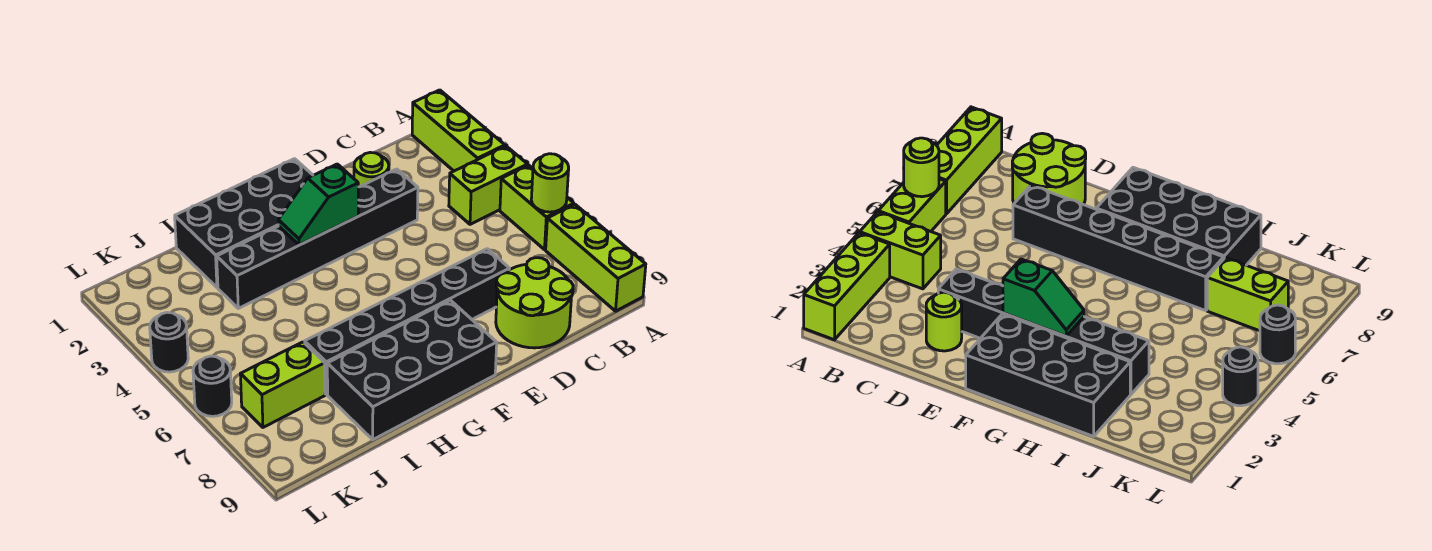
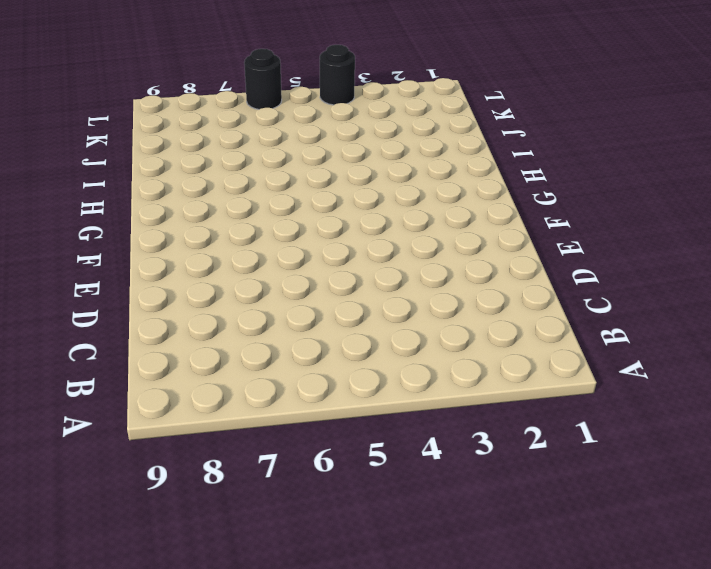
none -> lime 1x3 brick [412,90,505,171]
none -> lime 1x2 brick [449,146,528,224]
none -> lime 1x2 brick [500,165,574,250]

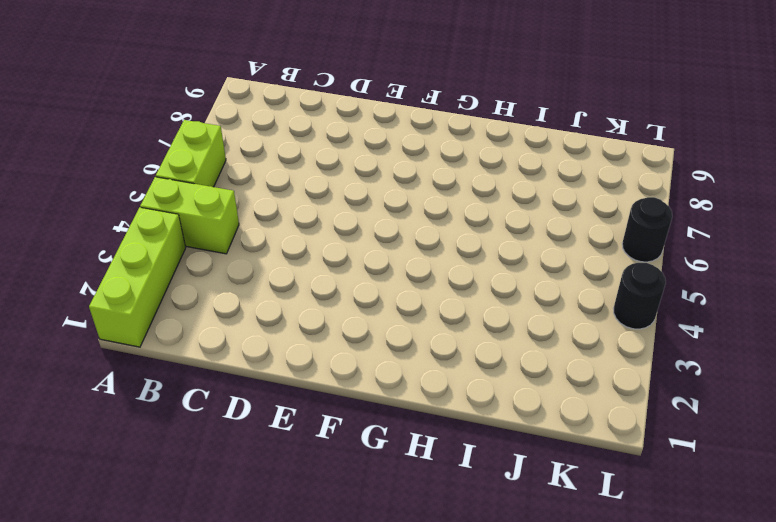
none -> lime 1x3 brick [546,204,646,311]
none -> lime 2x2 round brick [496,258,573,348]
none -> lime 1x1 round brick [354,152,389,187]

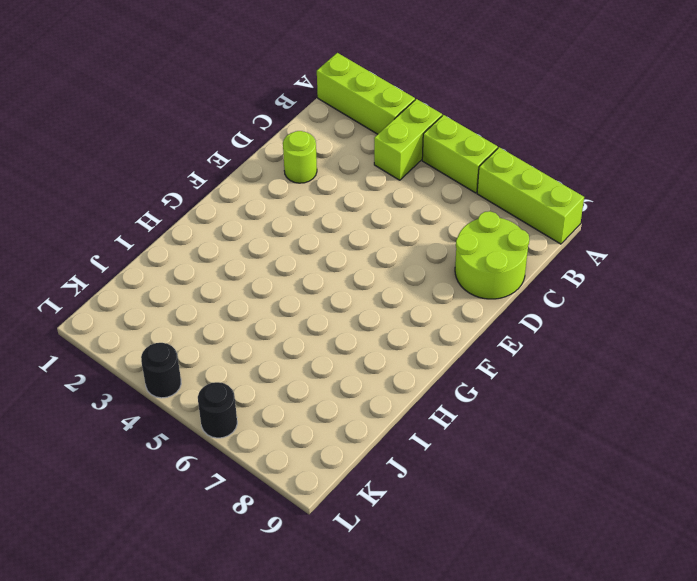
none -> black 1x6 brick [217,169,418,308]
none -> black 1x6 brick [305,249,509,394]
none -> black 2x4 brick [175,159,313,288]

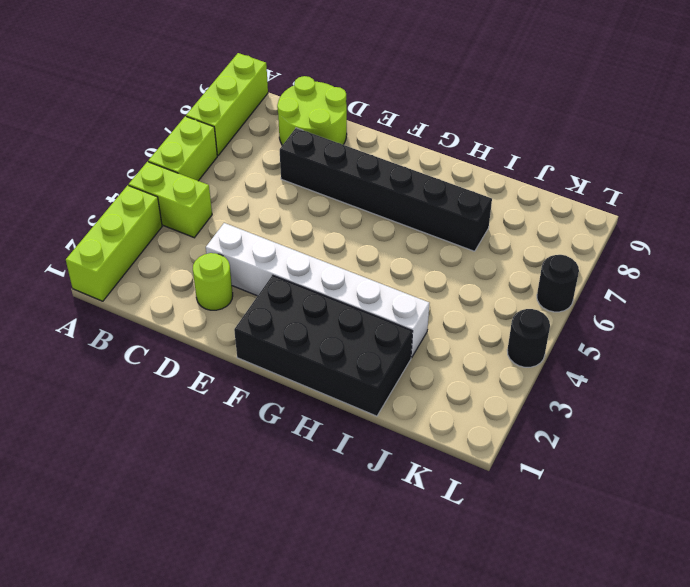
white 1x6 brick [206,223,429,358] -> black 1x6 brick [217,169,418,308]
none -> black 2x4 brick [327,300,497,440]
none -> lime 1x2 brick [240,342,325,427]
none -> lime 1x1 round brick [531,154,569,212]

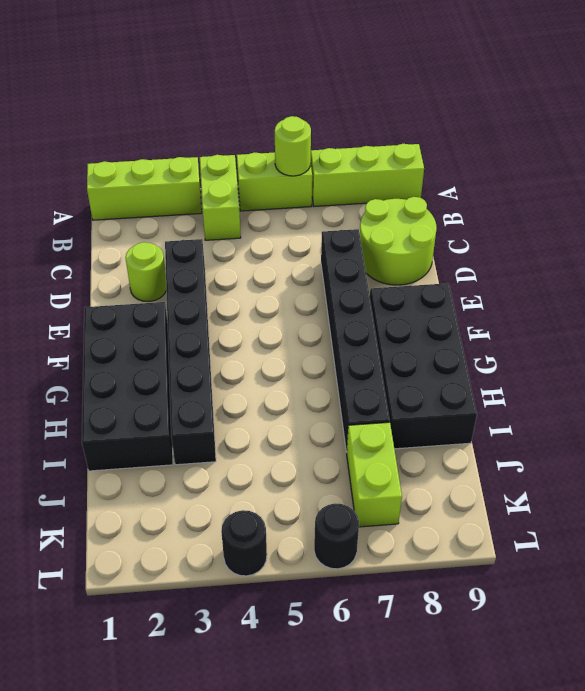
none -> green 1x2 slope [278,164,358,245]

